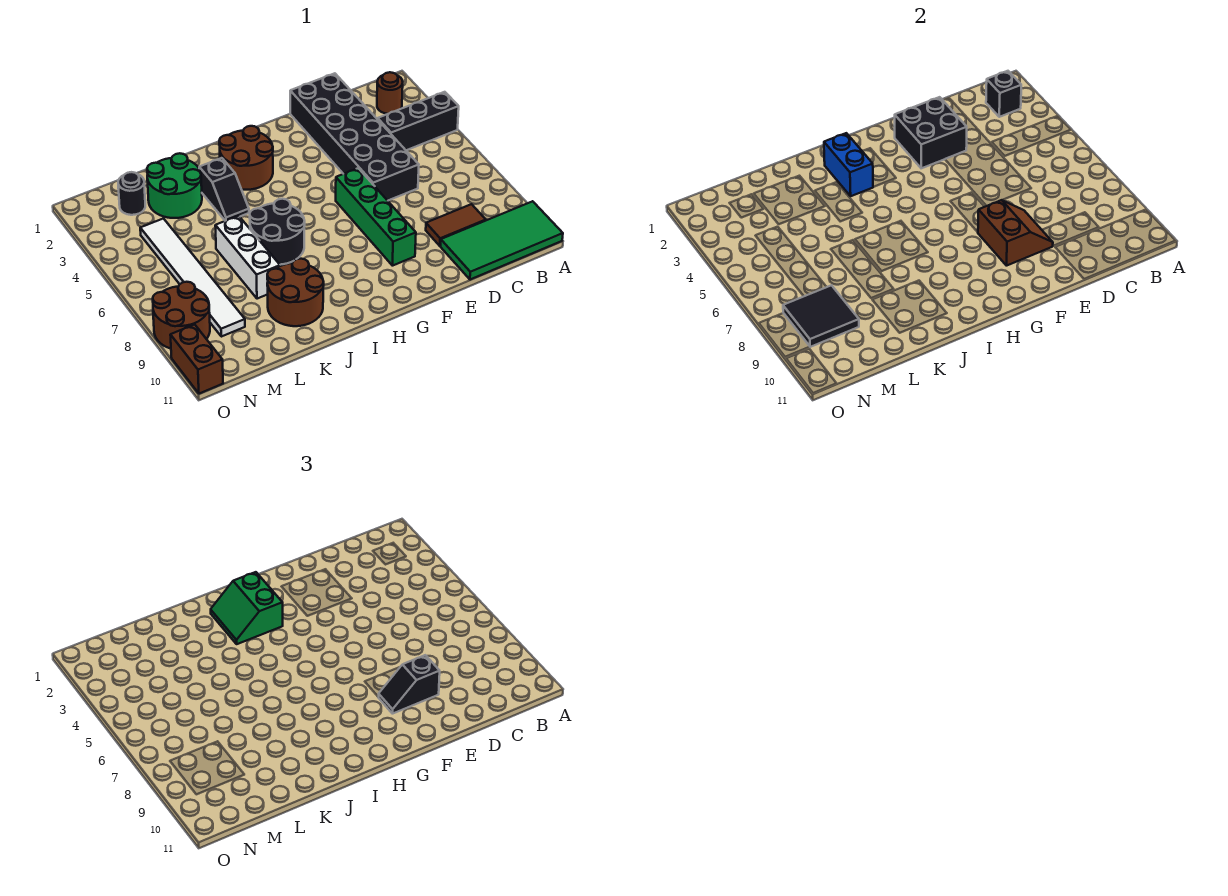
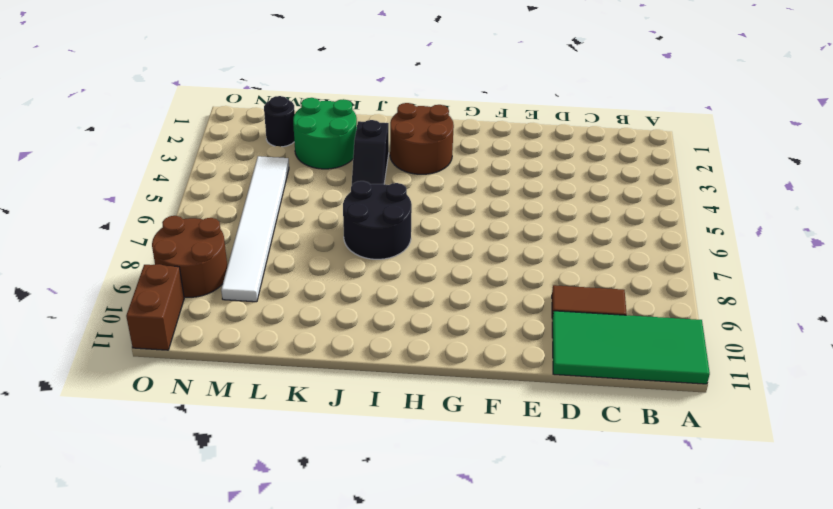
none -> black 1x3 brick [378,92,459,150]
none -> brown 1x1 round brick [377,72,403,114]
none -> black 2x6 brick [290,73,419,201]

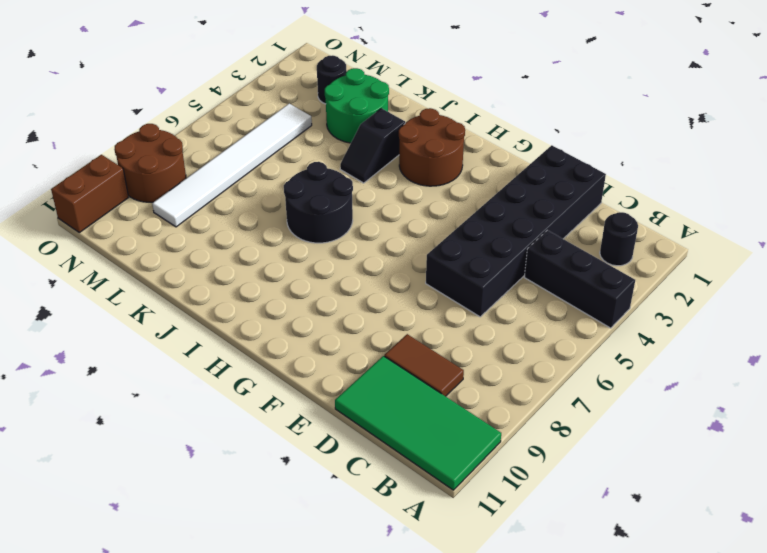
black 1x1 round brick [600,212,638,266] -> brown 1x1 round brick [377,72,403,114]
none -> green 1x4 brick [336,168,416,266]
none -> brown 2x2 round brick [267,259,324,326]
none -> white 1x3 brick [215,216,280,299]

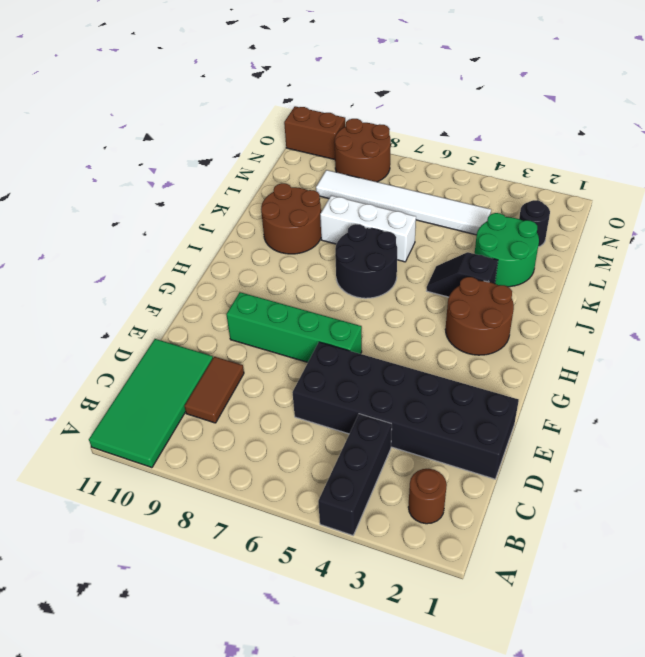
none -> black 1x1 brick [986,71,1021,117]
none -> black 2x2 brick [895,97,967,168]
none -> brown 2x2 slope [978,200,1053,266]

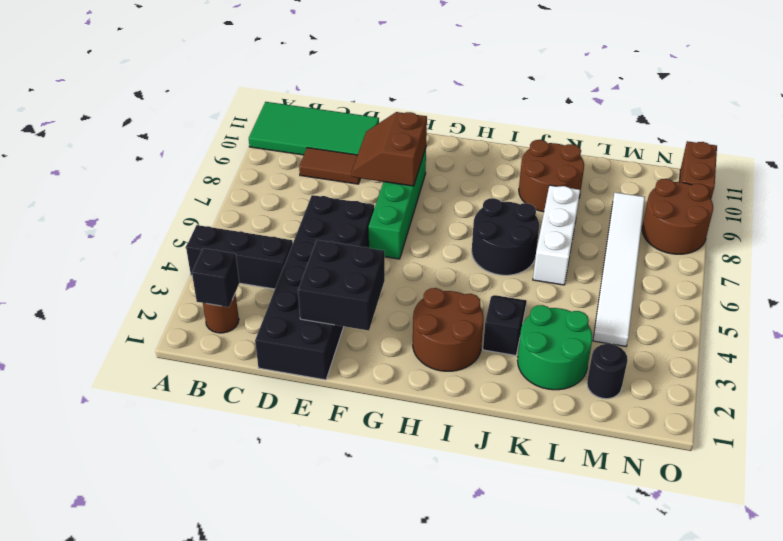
none -> blue 1x2 brick [824,133,873,196]
none -> black 2x2 tile [783,285,859,347]
none -> black 1x2 slope [379,655,440,714]

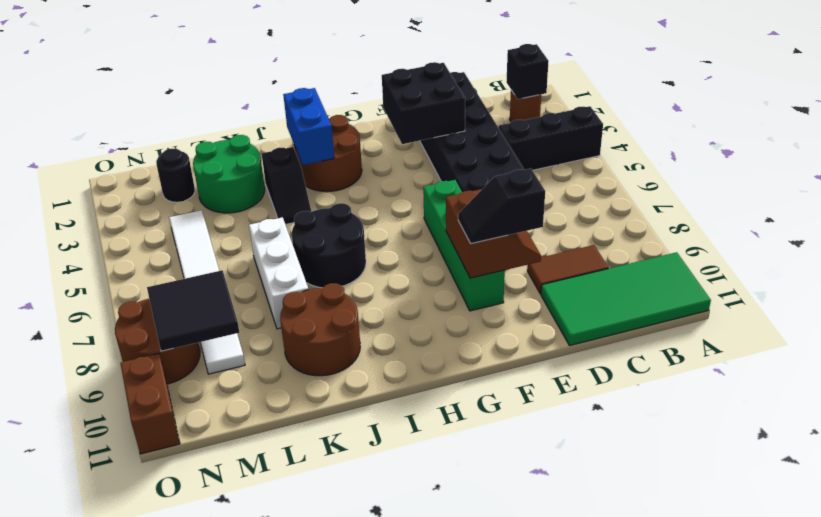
none -> green 2x2 slope [211,572,283,644]

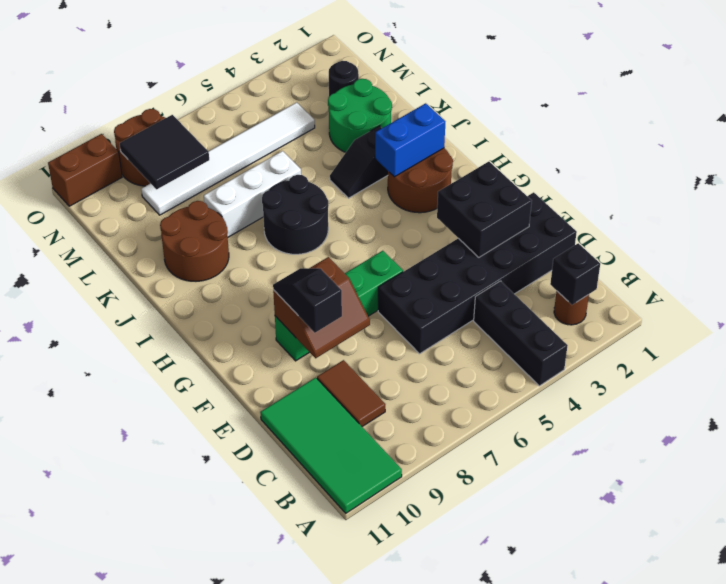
none -> green 2x2 slope [211,572,283,644]

